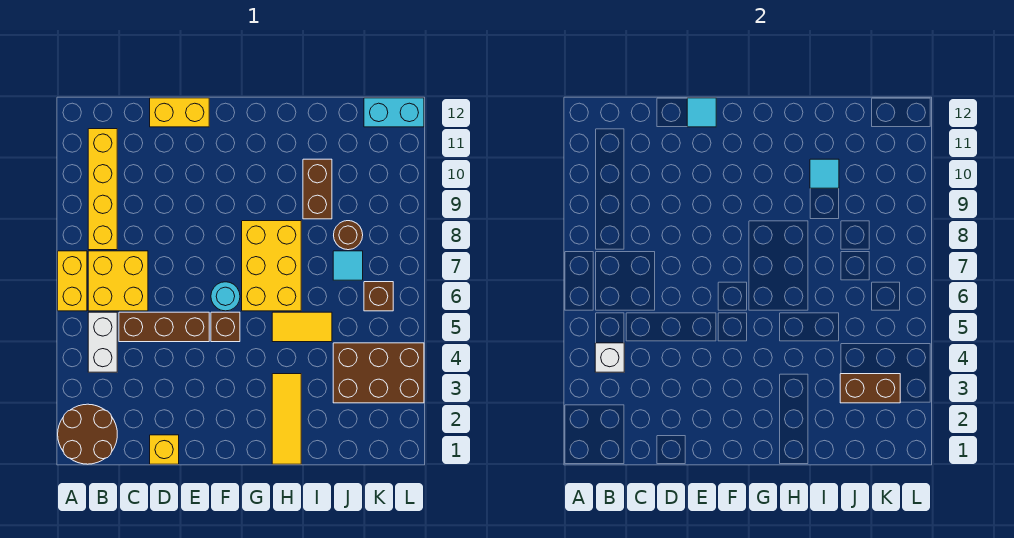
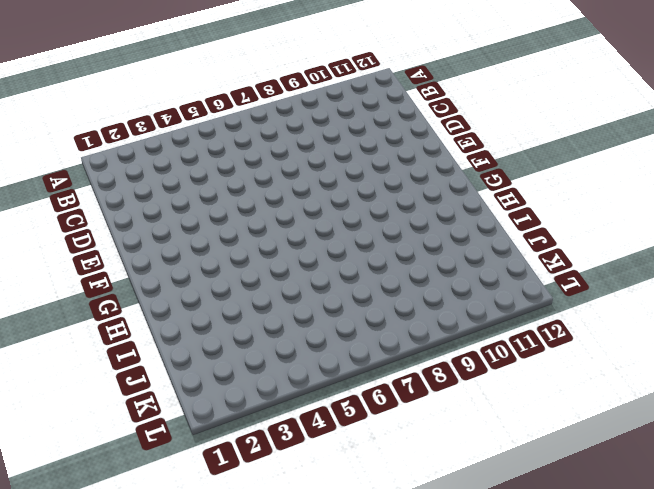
none -> brown 2x2 round brick [58,404,117,464]
none -> yellow 1x2 brick [58,251,87,311]
none -> white 1x2 brick [88,312,117,372]

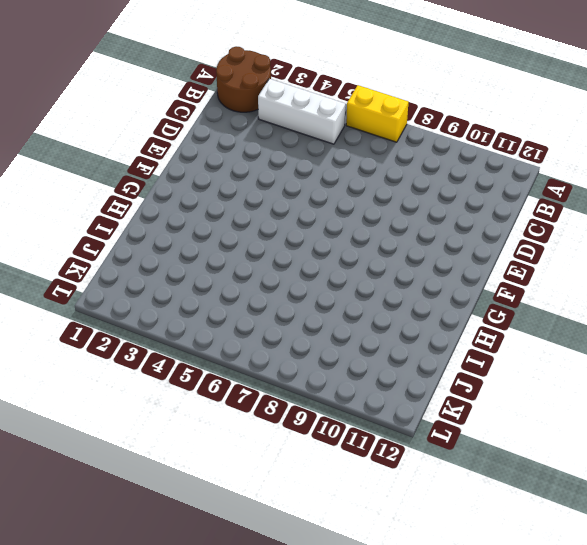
white 1x3 brick [258,79,345,144] -> white 1x2 brick [88,312,117,372]
none -> yellow 2x2 brick [88,251,148,311]
none -> yellow 1x4 brick [88,129,117,250]
none -> brown 1x3 brick [119,312,209,342]

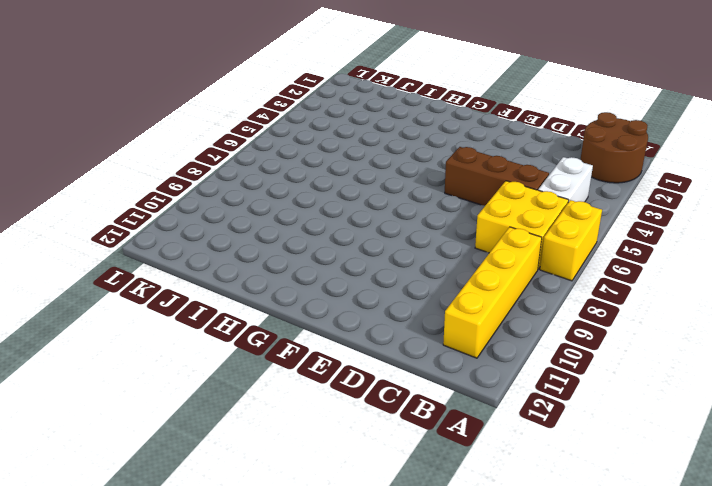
none -> yellow 1x1 brick [150,435,179,464]
none -> yellow 1x2 brick [150,98,209,127]
none -> brown 1x1 brick [211,312,240,342]

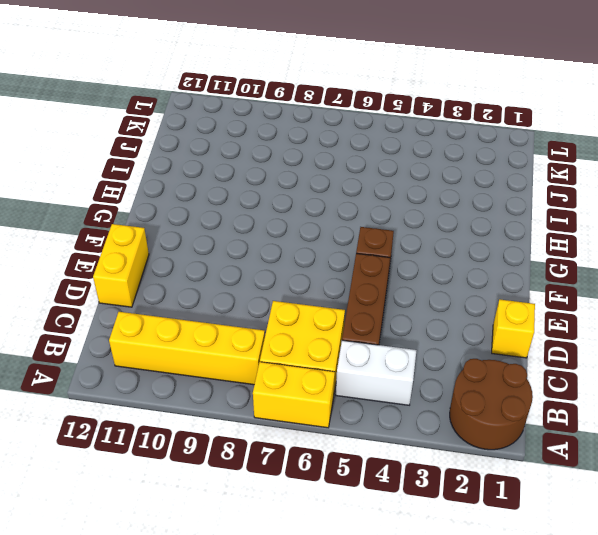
none -> cyan 1x1 round brick [211,282,240,311]
none -> yellow 2x3 brick [242,221,301,311]
none -> yellow 1x3 tile [272,374,301,464]

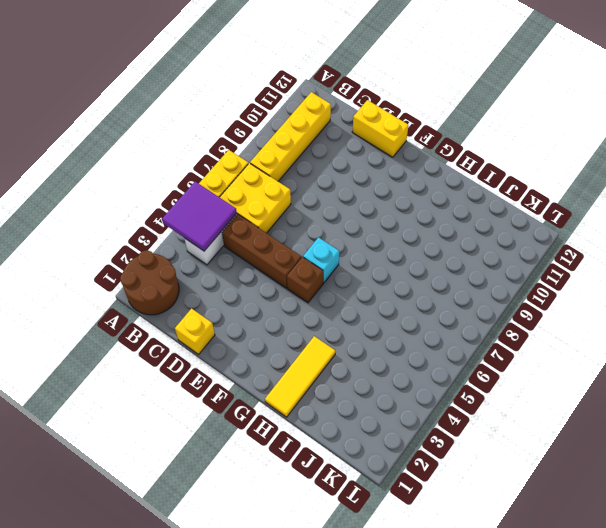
purple 2x2 tile [162,182,237,251] -> white 1x1 brick [595,343,624,372]
cyan 1x1 brick [303,237,339,283] -> cyan 1x1 round brick [211,282,240,311]
none -> yellow 2x3 brick [242,221,301,311]
none -> yellow 1x2 tile [272,312,332,342]
none -> brown 1x2 brick [303,159,332,219]

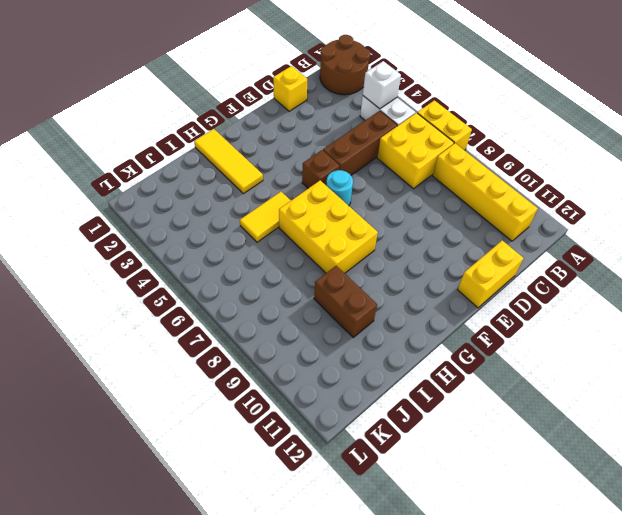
none -> brown 2x3 brick [333,343,424,403]
none -> cyan 1x1 tile [333,251,363,280]
none -> brown 1x1 round brick [334,221,363,250]

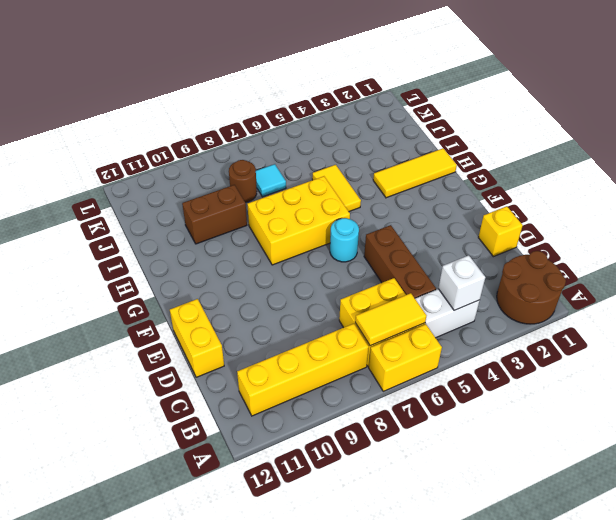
yellow 1x2 tile [355,293,426,346] -> none
none -> brown 1x1 brick [211,312,240,342]
none -> brown 2x3 brick [333,343,424,403]
none -> brown 1x1 brick [364,282,393,311]

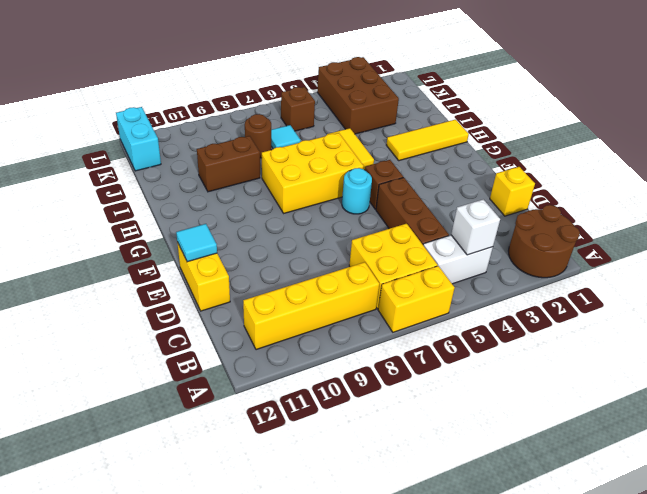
none -> cyan 1x1 tile [810,159,839,188]
none -> brown 1x2 brick [840,374,900,403]

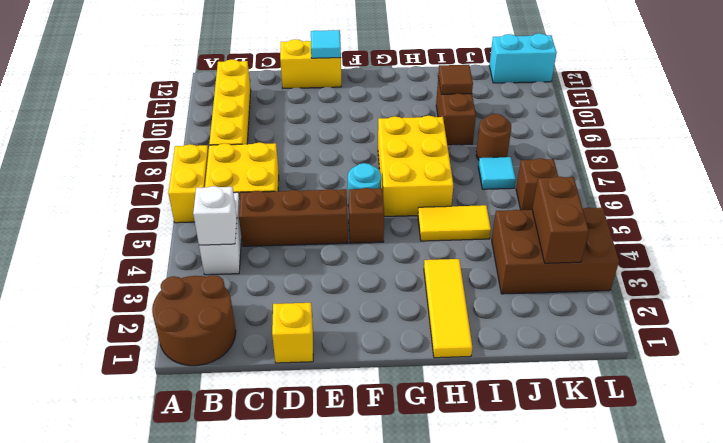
brown 1x1 tile [438,65,473,94] -> cyan 1x1 tile [810,159,839,188]
brown 1x2 brick [532,176,589,263] -> brown 1x2 brick turned to [840,374,900,403]

